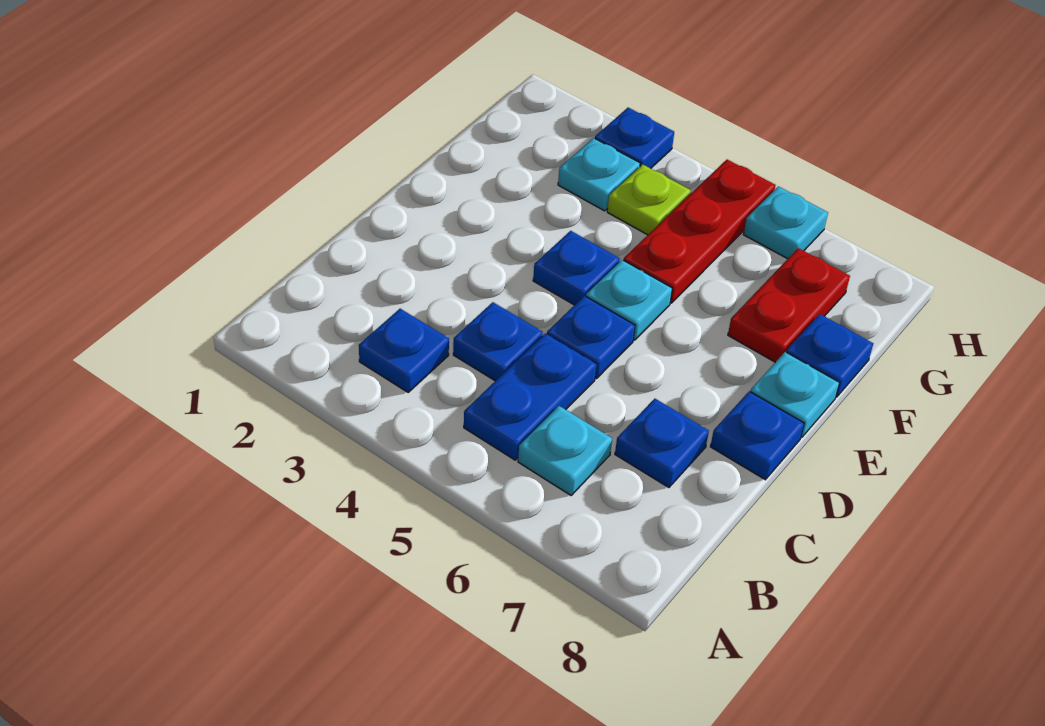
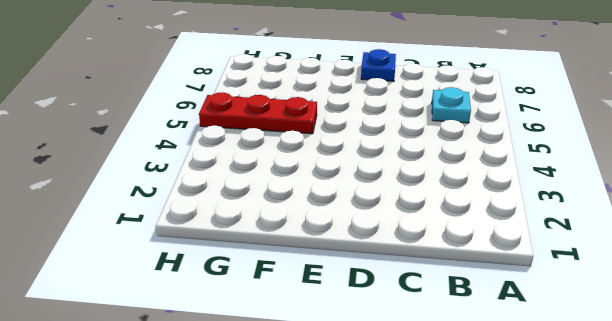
none -> blue 1x1 plate [359,309,449,392]
none -> blue 1x2 plate [464,333,597,460]
none -> blue 1x1 plate [453,302,543,381]

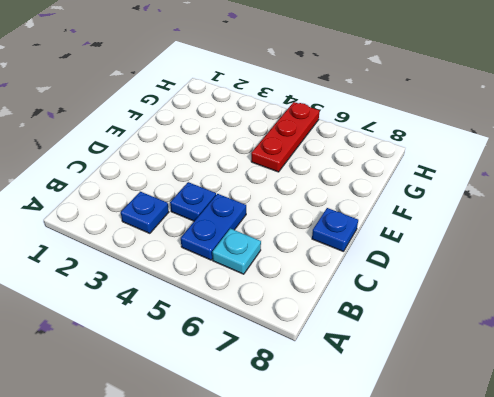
none -> blue 1x1 plate [615,399,709,488]
none -> blue 1x1 plate [547,296,635,379]
none -> blue 1x1 plate [533,231,620,305]

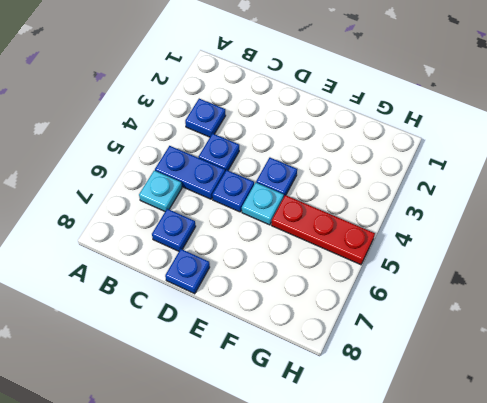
none -> cyan 1x1 plate [750,352,839,438]
none -> red 1x2 plate [728,248,850,362]
none -> blue 1x1 plate [786,314,873,397]

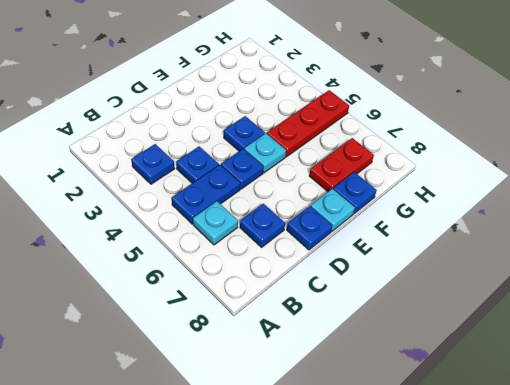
none -> cyan 1x1 plate [558,138,640,211]
none -> lime 1x1 plate [607,164,691,235]
none -> blue 1x1 plate [595,108,674,168]

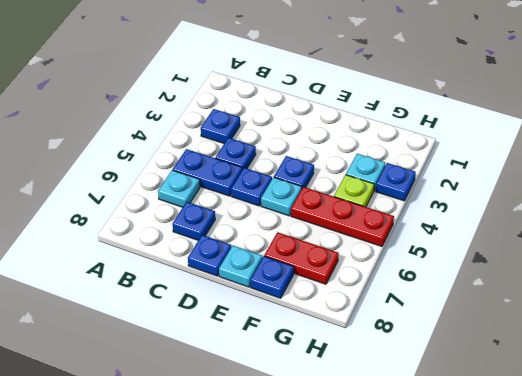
none -> cyan 1x1 plate [743,186,828,259]

